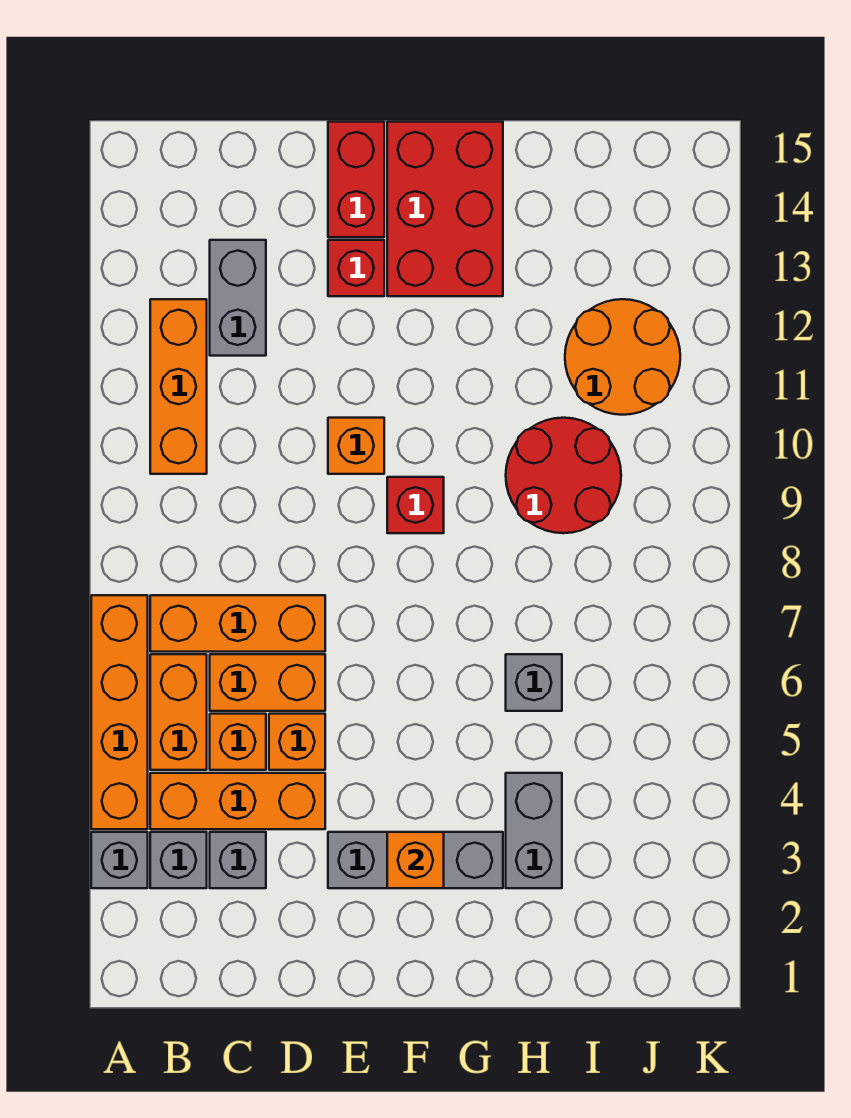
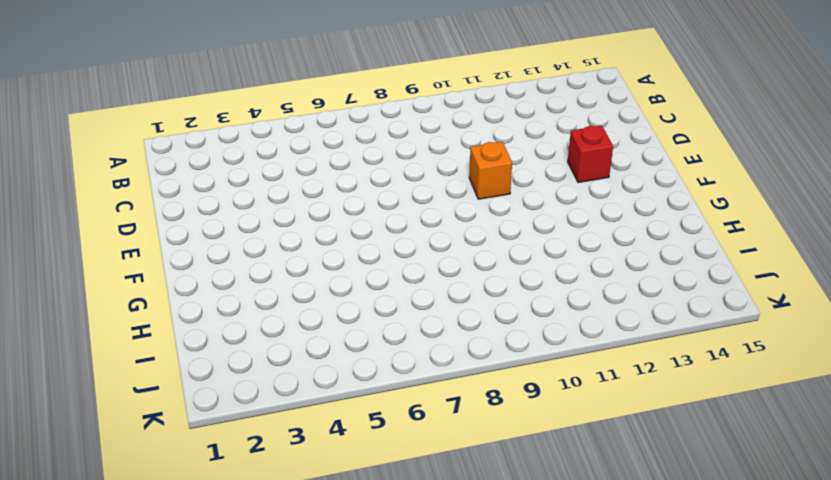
none -> grey 1x1 brick [91,832,148,888]
none -> orange 1x4 brick [91,595,148,829]
none -> grey 1x1 brick [150,832,207,888]

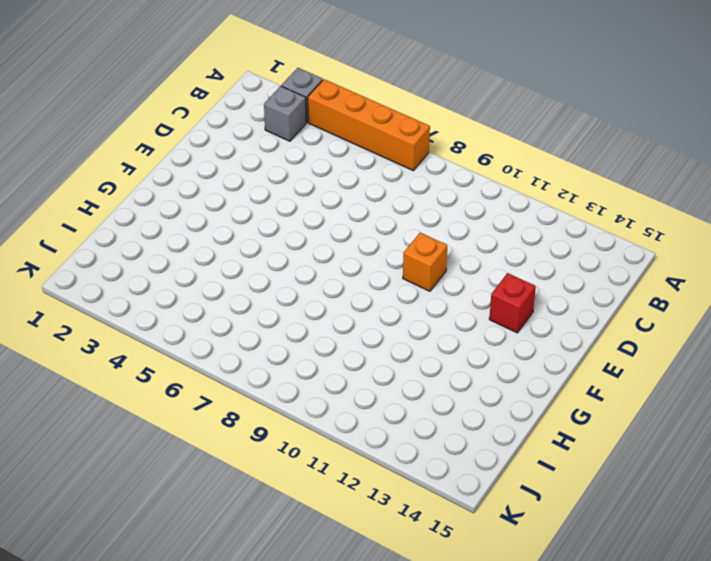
none -> orange 1x3 brick [150,773,325,829]
none -> orange 1x2 brick [150,654,207,770]
none -> orange 1x3 brick [150,595,325,652]

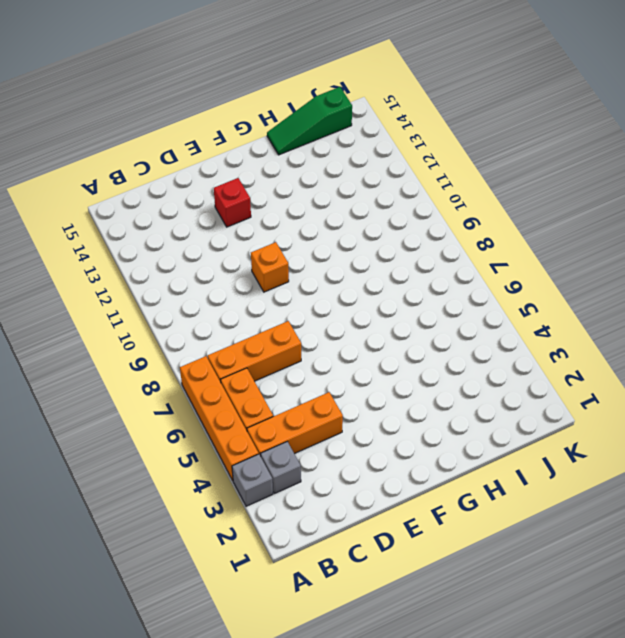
green 1x3 slope [267,87,352,155] -> none
none -> orange 1x3 brick [150,299,207,474]
none -> grey 1x1 brick [210,832,266,888]
none -> orange 1x1 brick [210,714,266,770]

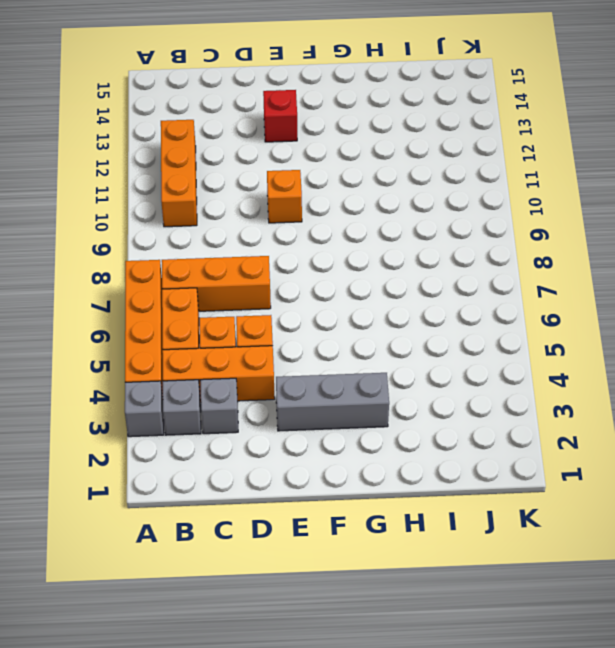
none -> orange 1x2 brick [210,654,325,711]
none -> grey 1x2 brick [210,240,266,356]
none -> red 1x2 brick [328,122,384,237]

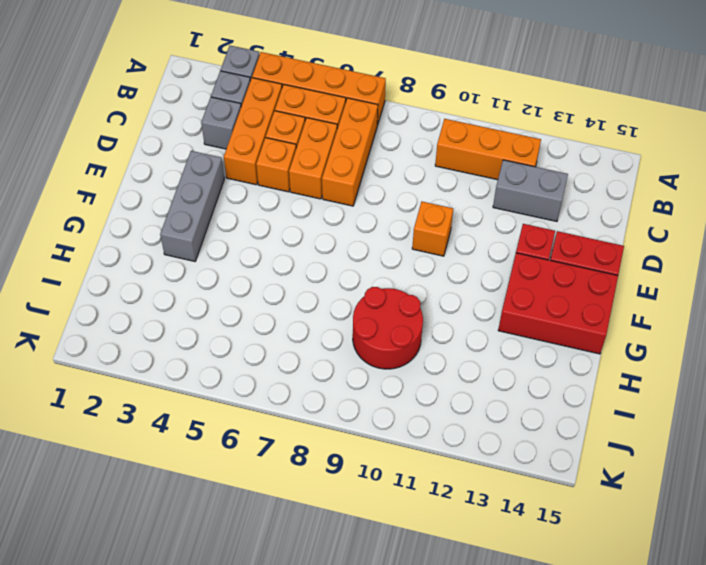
none -> red 1x1 brick [387,477,444,533]
none -> grey 1x2 brick [506,773,562,888]
none -> grey 1x1 brick [506,654,562,711]

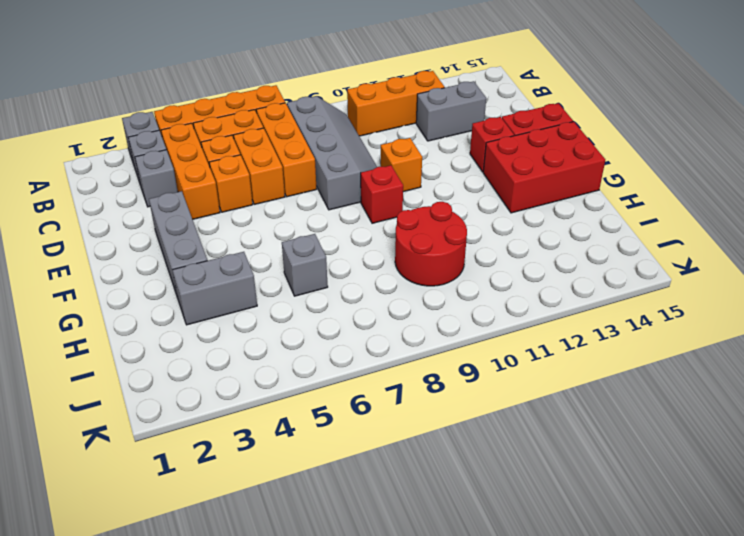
grey 2x4 slope [287,96,377,210] -> none
none -> orange 2x2 round brick [565,299,680,415]
none -> orange 1x1 brick [387,832,444,888]

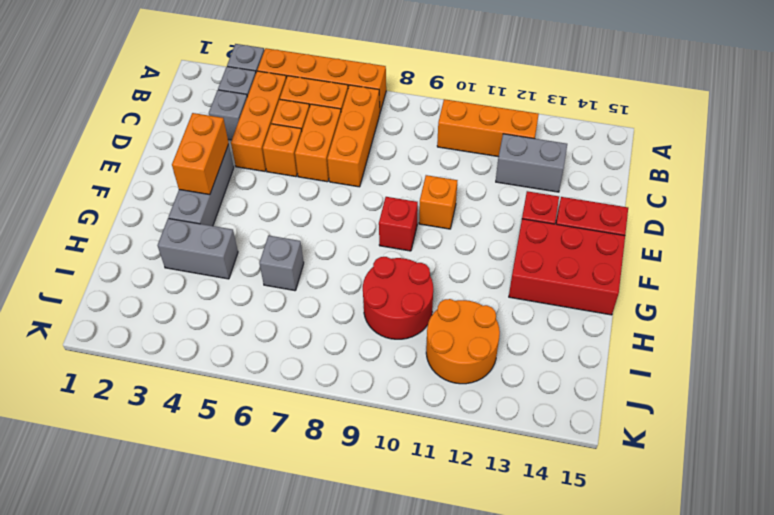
orange 1x2 brick [172,113,229,195] -> orange 1x1 brick [387,832,444,888]

